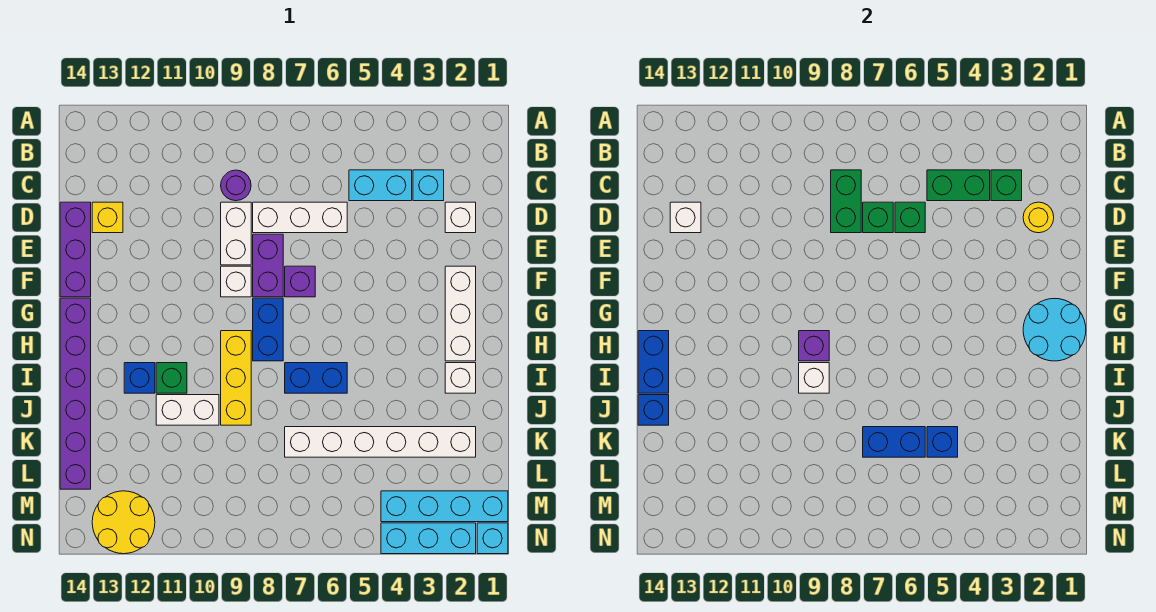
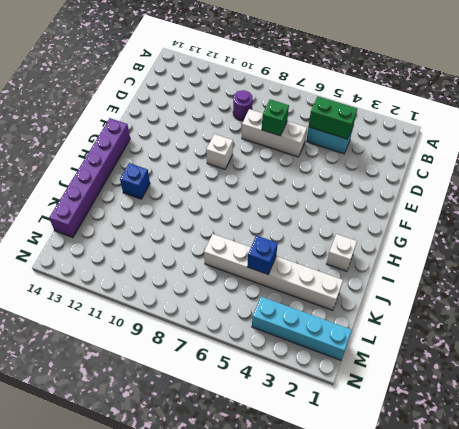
none -> cyan 1x1 brick [413,170,444,201]
none -> white 1x1 brick [445,202,476,233]
none -> white 1x2 brick [221,202,251,265]
none -> yellow 1x1 brick [92,202,123,233]

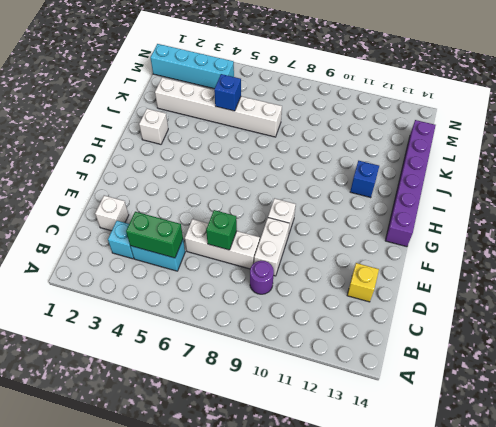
none -> purple 1x3 brick [60,202,91,297]
none -> purple 1x2 brick [253,234,283,297]
none -> white 1x3 brick [445,266,476,361]
none -> purple 1x1 brick [285,266,315,297]

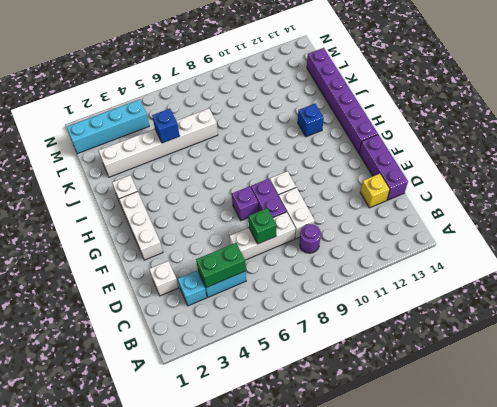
none -> blue 1x2 brick [253,298,283,361]
none -> yellow 1x3 brick [221,331,251,425]
none -> blue 1x2 brick [285,363,347,393]
none -> green 1x1 brick [156,363,187,393]

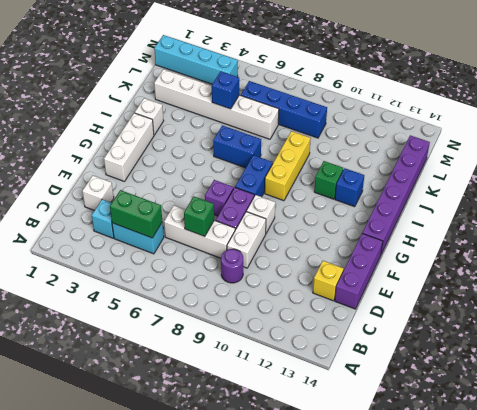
blue 1x4 brick [241,81,327,138] -> none
none -> white 1x2 brick [156,395,219,425]
none -> yellow 2x2 round brick [92,491,155,554]
none -> cyan 1x1 brick [477,523,508,554]
none -> cyan 1x3 brick [381,523,476,554]

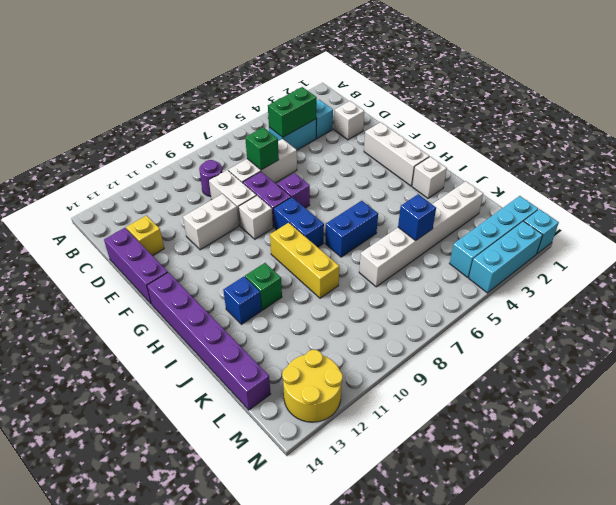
white 1x2 brick [183,194,239,250] -> white 1x2 brick moved to [156,395,219,425]
none -> green 1x1 brick [991,170,1022,201]
none -> green 1x2 brick [831,170,861,233]
none -> yellow 1x1 round brick [1023,202,1054,233]
none -> green 1x1 brick [895,202,925,233]

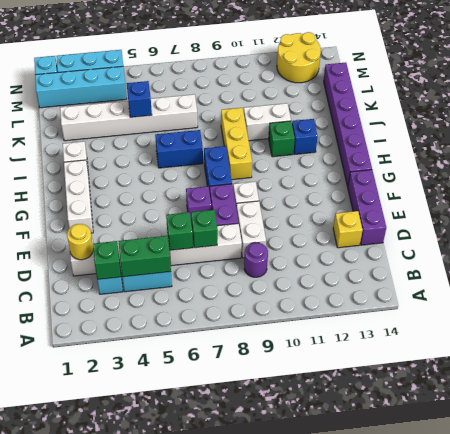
none -> green 1x2 brick [831,170,861,233]
none -> white 1x1 brick [670,202,701,233]
none -> cyan 2x2 round brick [1023,299,1086,361]
none -> purple 1x1 brick [799,331,829,361]

